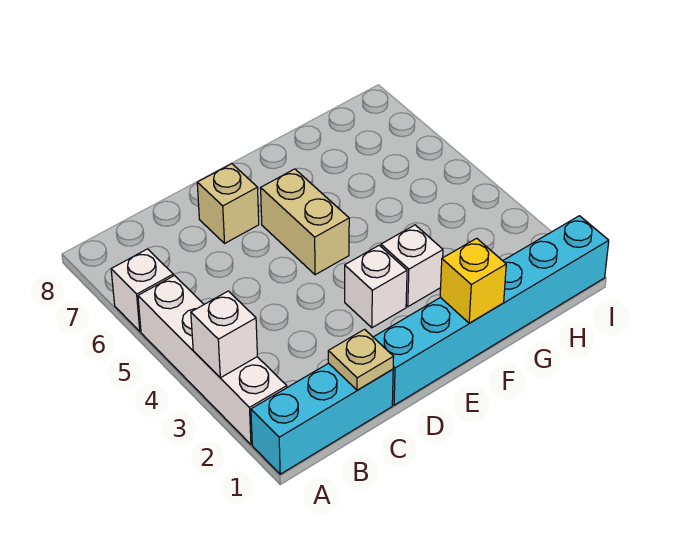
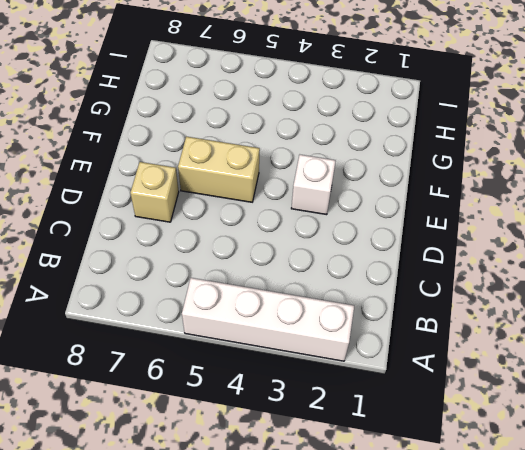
none -> cyan 1x3 brick [251,363,393,474]
none -> white 1x1 brick [111,249,173,331]

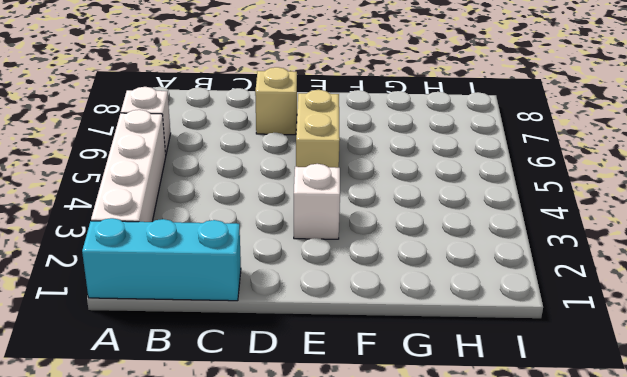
none -> cyan 1x6 brick [373,216,609,405]
none -> white 1x1 brick [381,225,443,307]

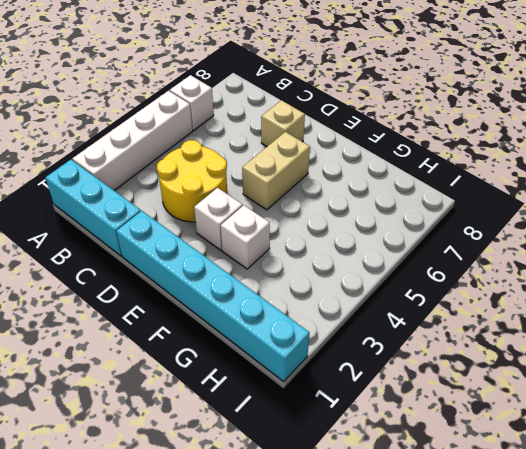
yellow 2x2 round brick [157,140,227,222] -> none
none -> white 1x1 brick [191,291,257,378]
none -> tan 1x1 plate [328,329,394,390]

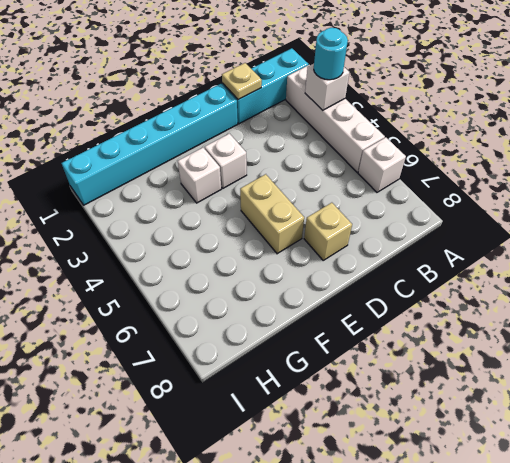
cyan 1x1 round brick [314,28,348,80] -> none
none -> yellow 1x1 brick [440,238,506,323]

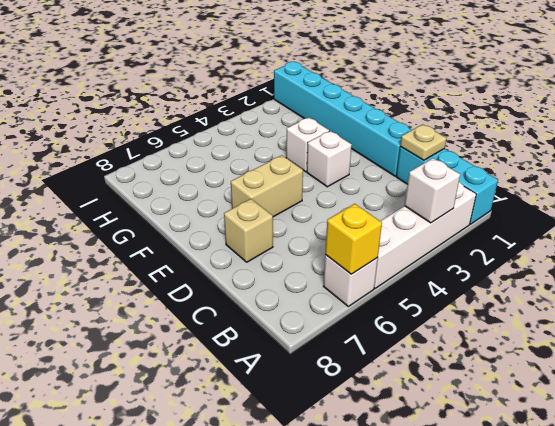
yellow 1x1 brick [325,204,382,274] -> yellow 1x1 brick moved to [440,238,506,323]

